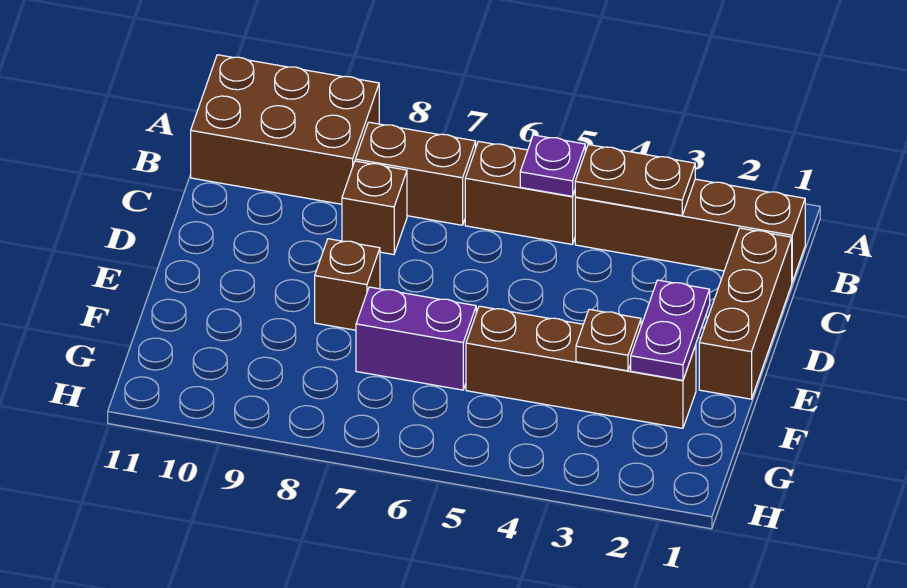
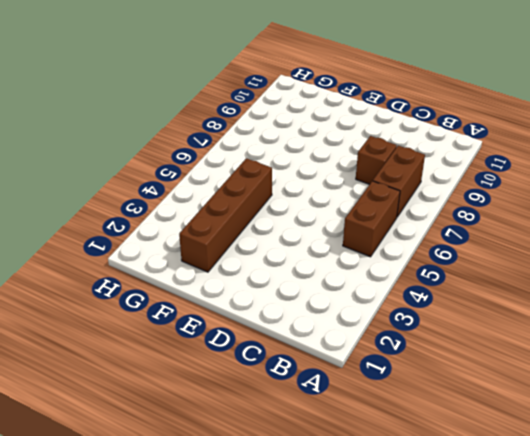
none -> brown 2x3 brick [191,55,379,204]
none -> brown 1x4 brick [575,179,805,282]
none -> brown 1x3 brick [699,228,792,399]

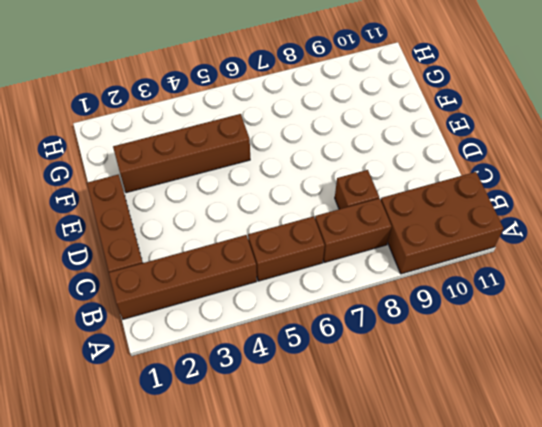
none -> brown 1x1 brick [315,239,380,330]
none -> purple 1x2 brick [356,287,476,390]
none -> brown 1x2 plate [575,145,695,216]

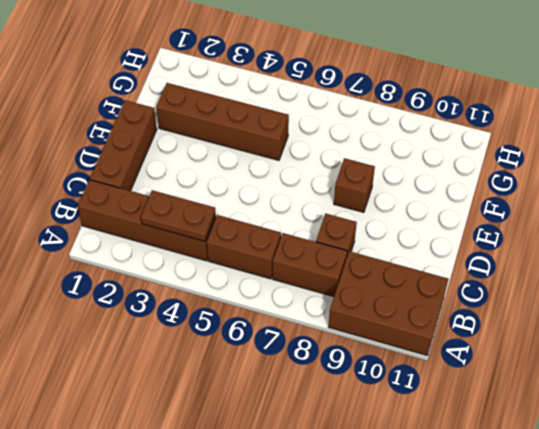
none -> purple 1x2 brick [356,287,476,390]
none -> purple 1x1 plate [520,135,585,197]
none -> purple 1x2 plate [631,280,710,380]

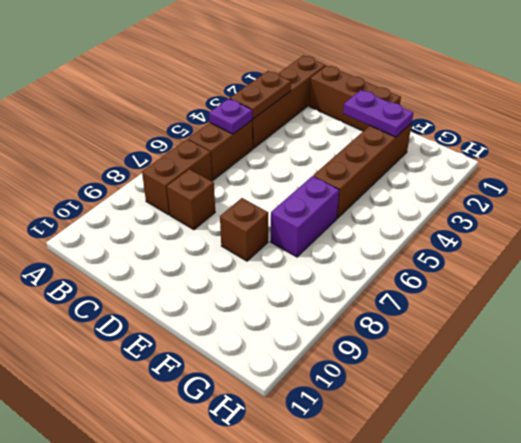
none -> brown 2x3 brick [191,55,379,204]
none -> brown 1x1 plate [576,309,641,371]

